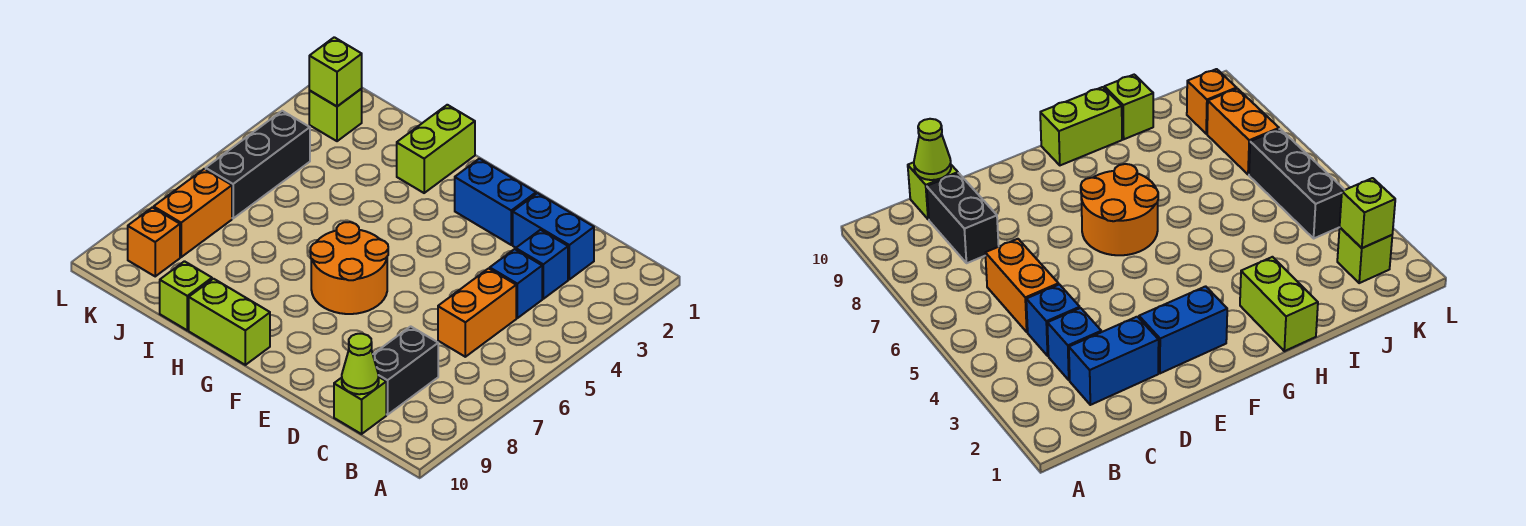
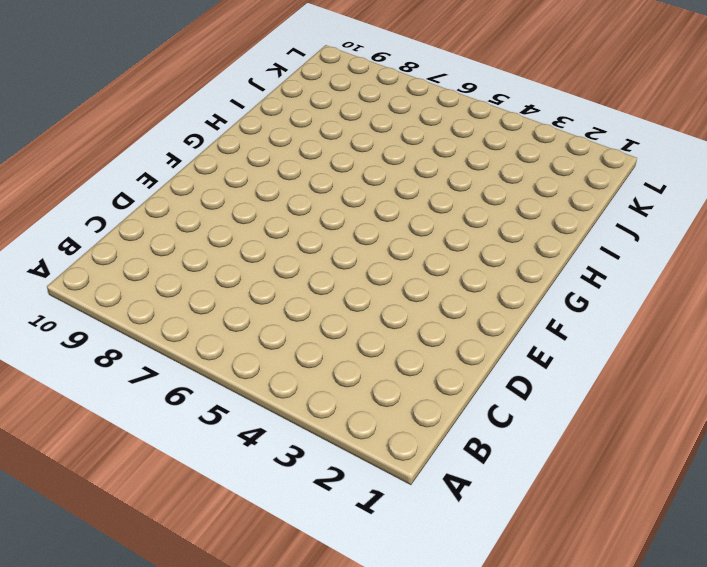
none -> blue 1x2 brick [513,193,594,279]
none -> blue 1x1 brick [516,230,568,299]
none -> blue 1x1 brick [490,249,542,318]

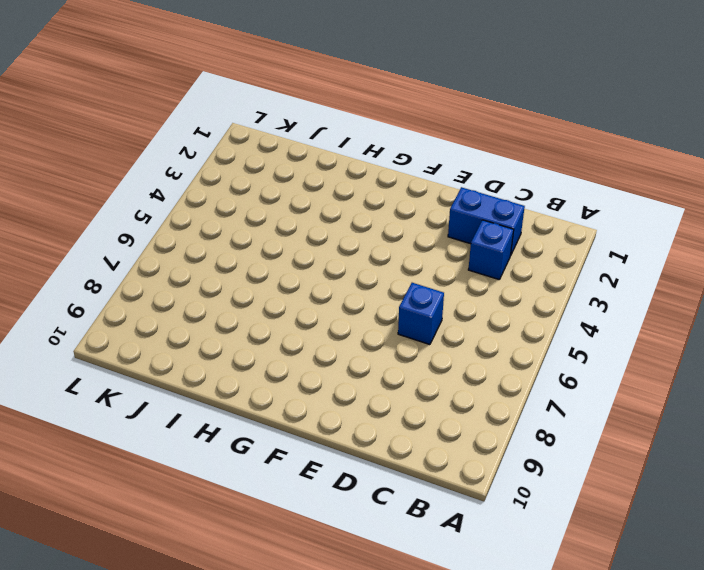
blue 1x1 brick [398,283,444,345] -> blue 1x1 brick moved to [490,249,542,318]
none -> orange 1x2 brick [438,268,516,357]
none -> black 1x2 brick [373,326,438,415]
none -> lime 1x1 brick [334,377,386,434]

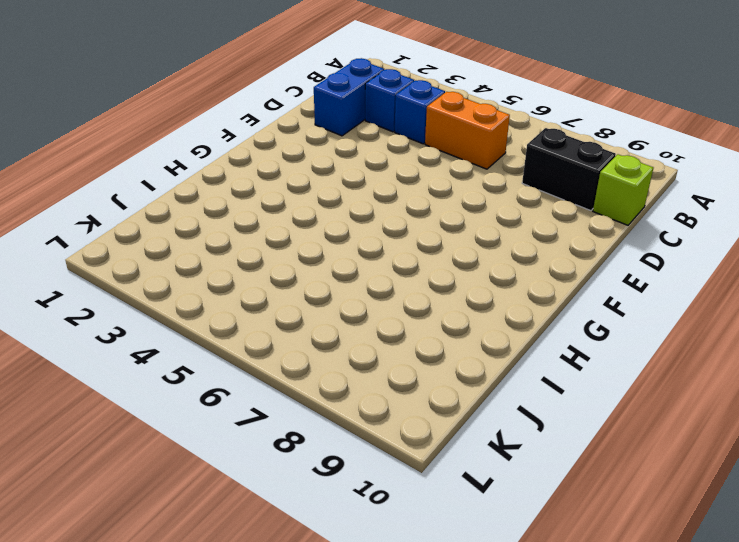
none -> blue 1x2 brick [455,159,536,245]
none -> orange 2x2 round brick [310,222,388,314]
none -> lime 1x2 brick [189,279,270,365]

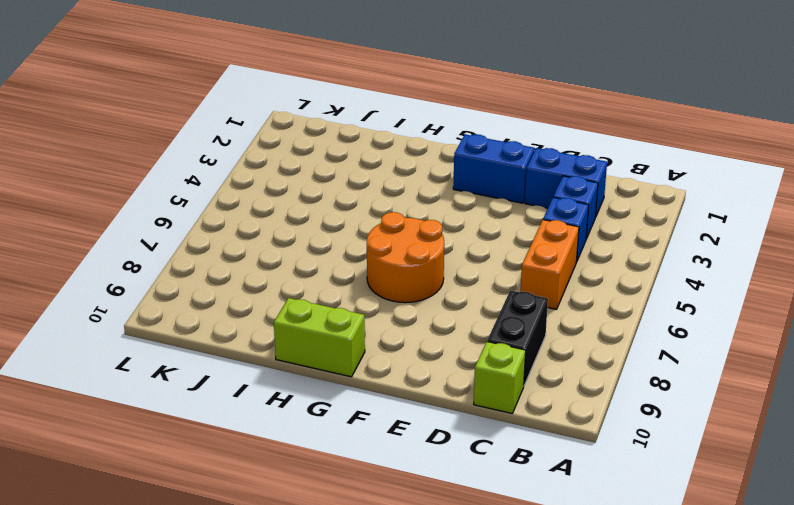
none -> lime 1x2 brick [397,105,475,193]
none -> lime 1x1 brick [160,261,212,330]
none -> lime 1x1 brick [309,89,362,141]

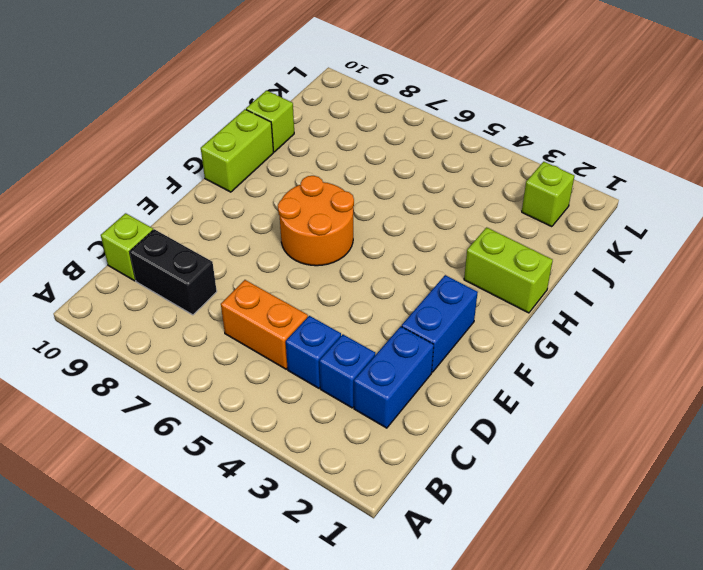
none -> black 1x3 brick [206,111,310,218]
none -> orange 1x2 brick [154,169,232,257]
none -> orange 1x1 brick [128,207,180,276]

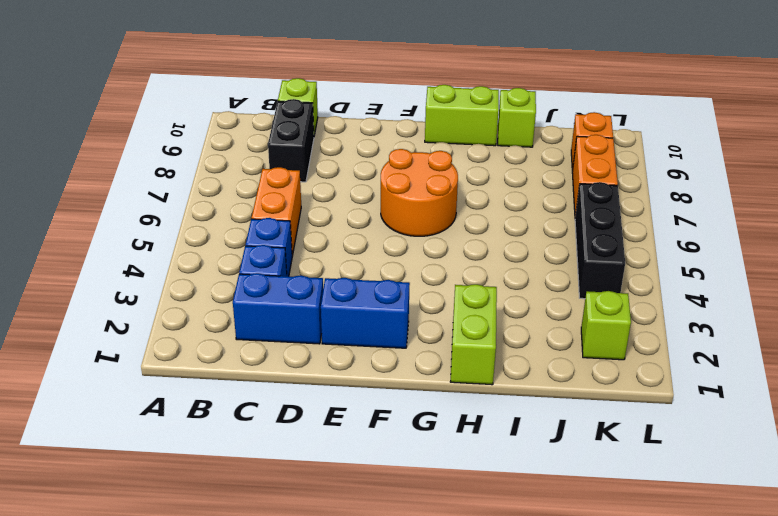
none -> lime 1x1 cone [342,334,379,394]
none -> lime 1x1 brick [309,37,362,106]

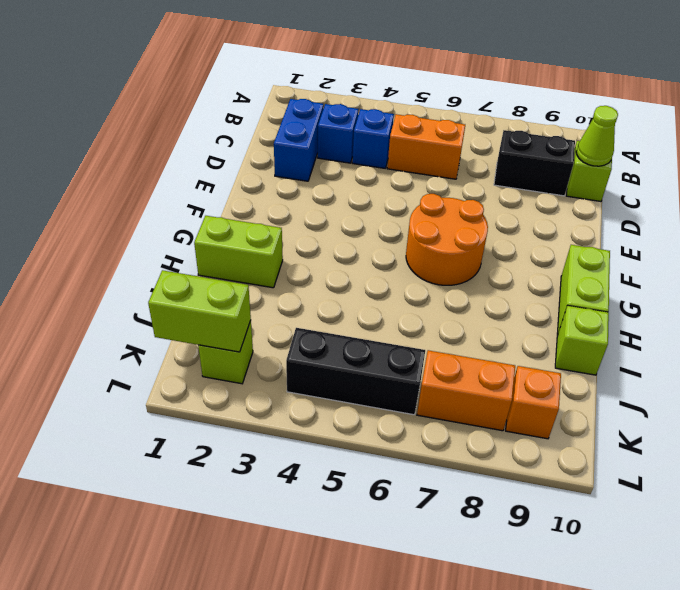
lime 1x2 brick [148,270,251,352] -> lime 1x1 brick [309,37,362,106]
none -> blue 1x2 brick [455,159,536,245]

